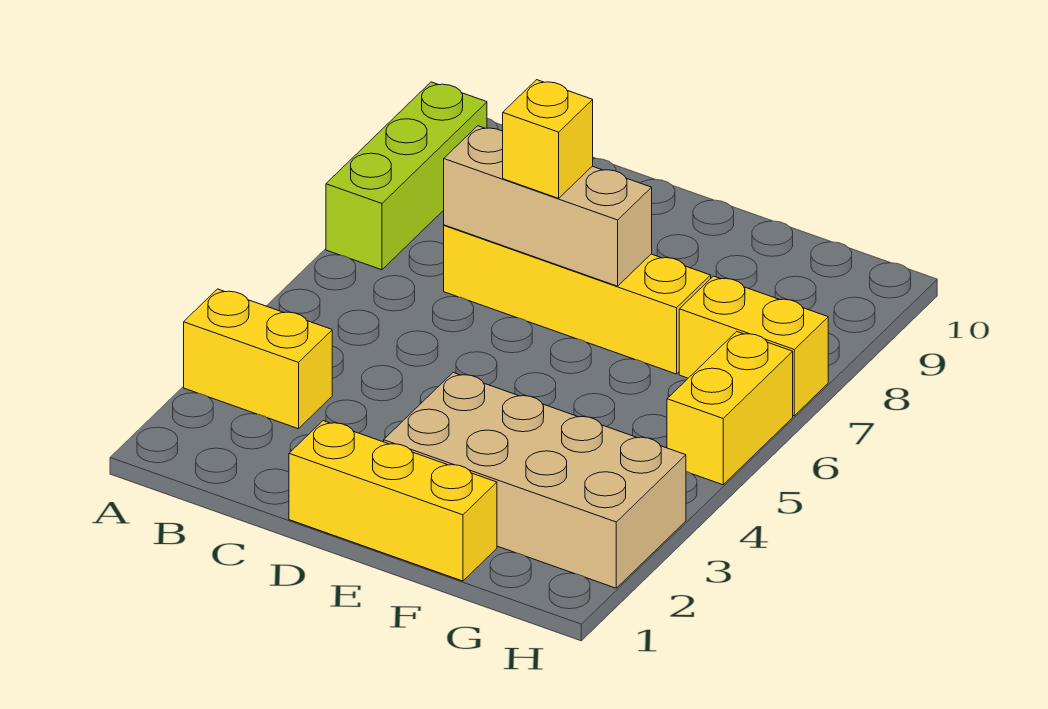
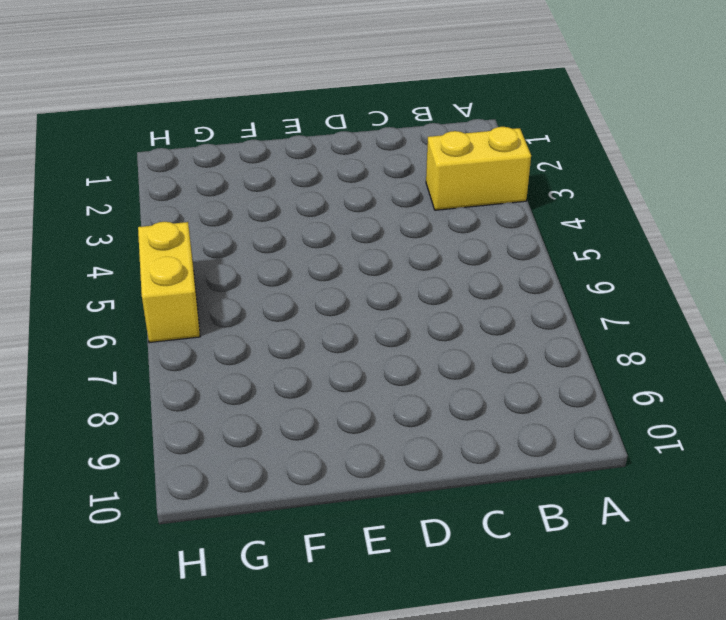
none -> lime 1x3 brick [326,82,487,270]
none -> yellow 1x4 brick [444,225,711,374]

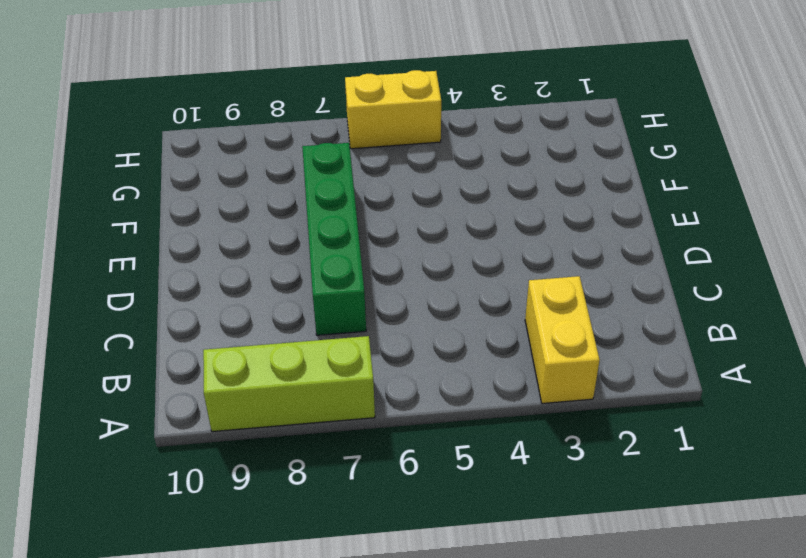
green 1x4 brick [302,143,366,335] -> yellow 1x4 brick [444,225,711,374]
none -> yellow 1x3 brick [289,421,497,581]
none -> tan 2x4 brick [384,373,686,588]

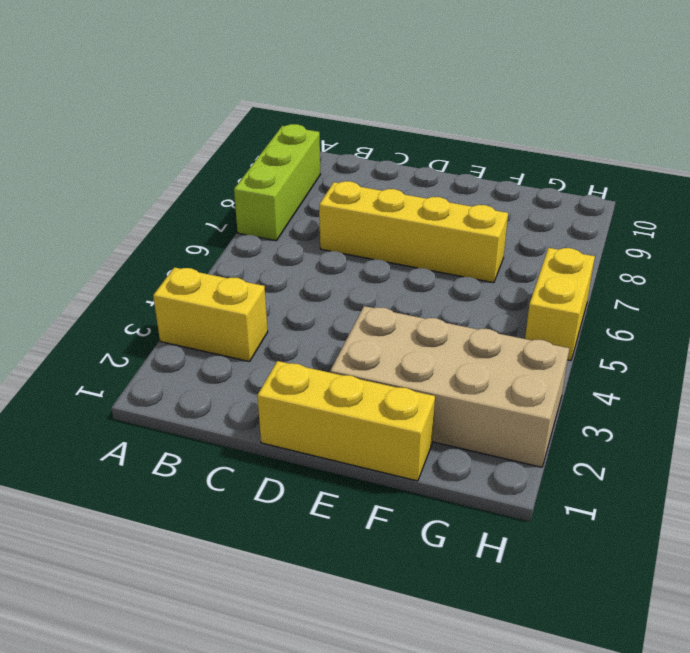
none -> yellow 1x2 brick [679,276,828,416]
none -> tan 1x3 brick [444,126,652,286]

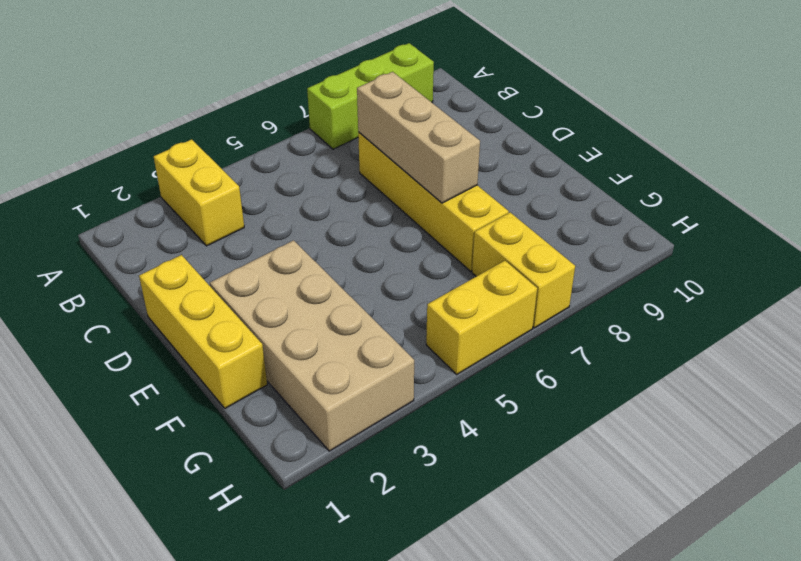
none -> yellow 1x1 brick [503,80,593,198]

